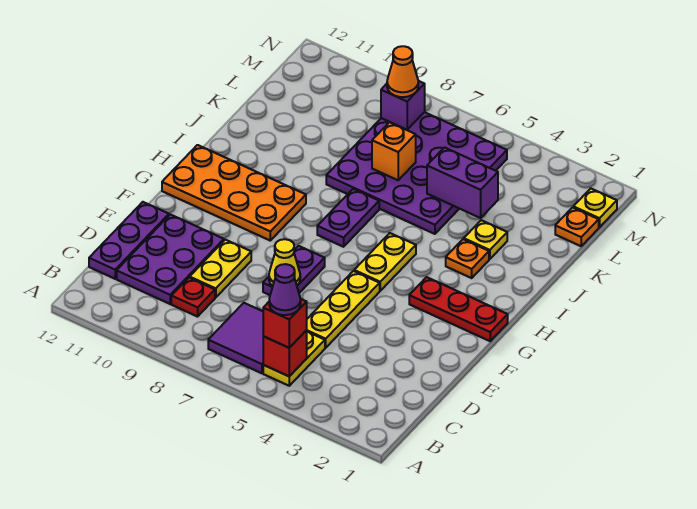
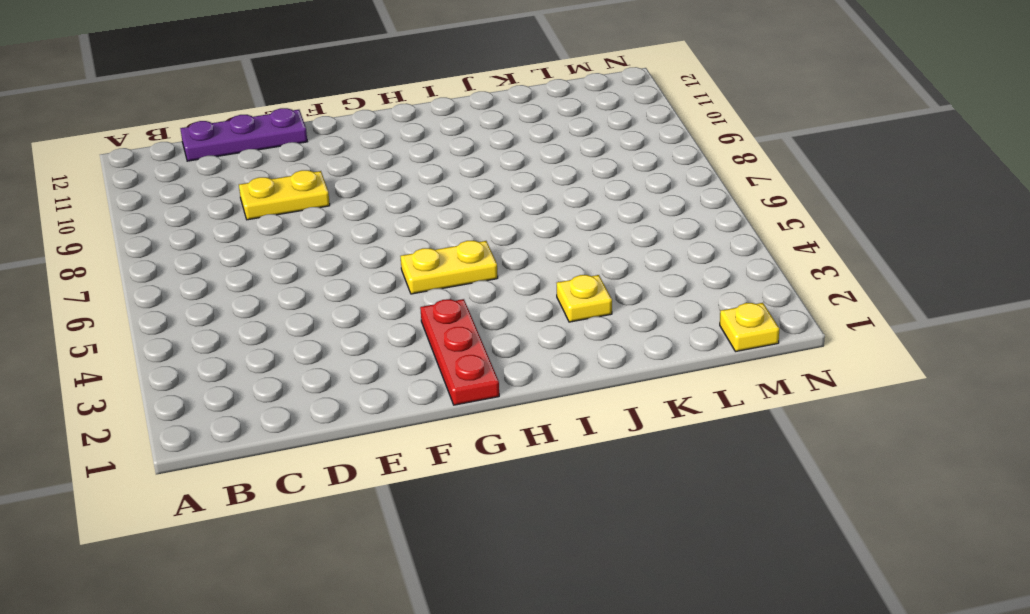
none -> yellow 1x2 plate [263,332,325,386]
none -> purple 2x2 tile [208,303,263,373]
none -> red 1x1 plate [171,278,215,317]

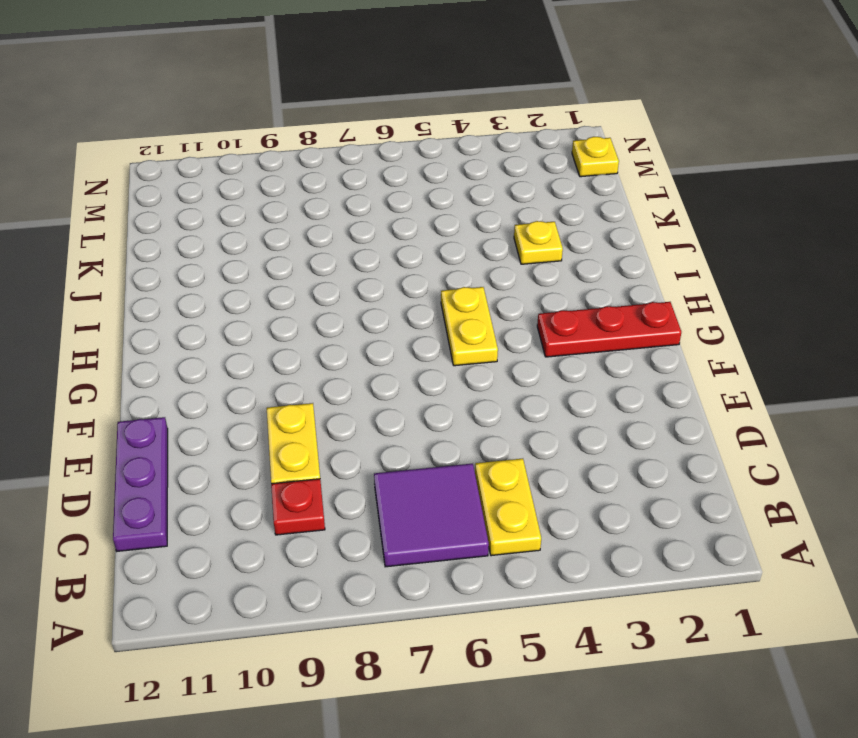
none -> purple 2x3 plate [117,214,224,304]
none -> yellow 1x3 plate [307,271,380,348]
none -> purple 1x2 plate [263,246,325,295]

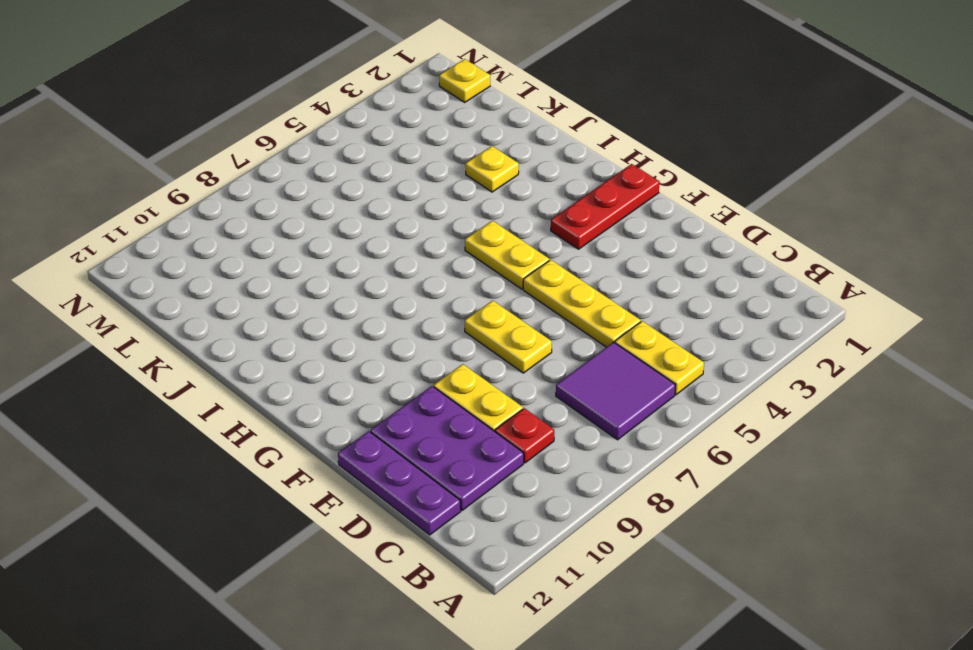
yellow 1x2 plate [465,301,552,373] -> purple 1x2 plate [263,246,325,295]
none -> orange 2x4 plate [162,145,306,240]
none -> purple 1x2 plate [317,189,379,247]
none -> orange 1x1 plate [446,239,489,278]

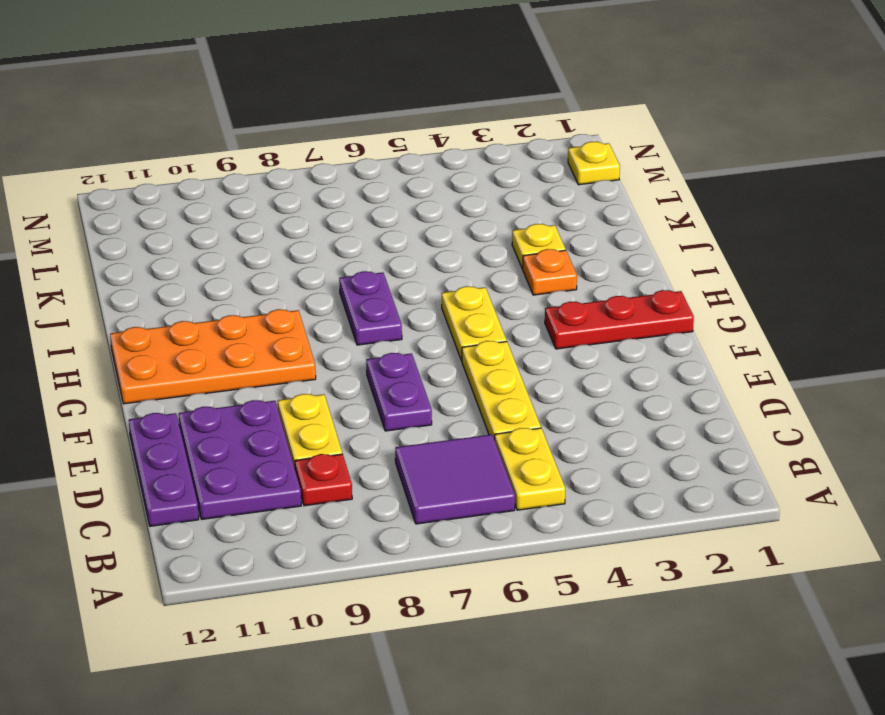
none -> purple 4x4 plate [326,112,507,234]
none -> orange 1x1 plate [555,207,599,246]
none -> red 1x1 brick [263,330,307,376]

